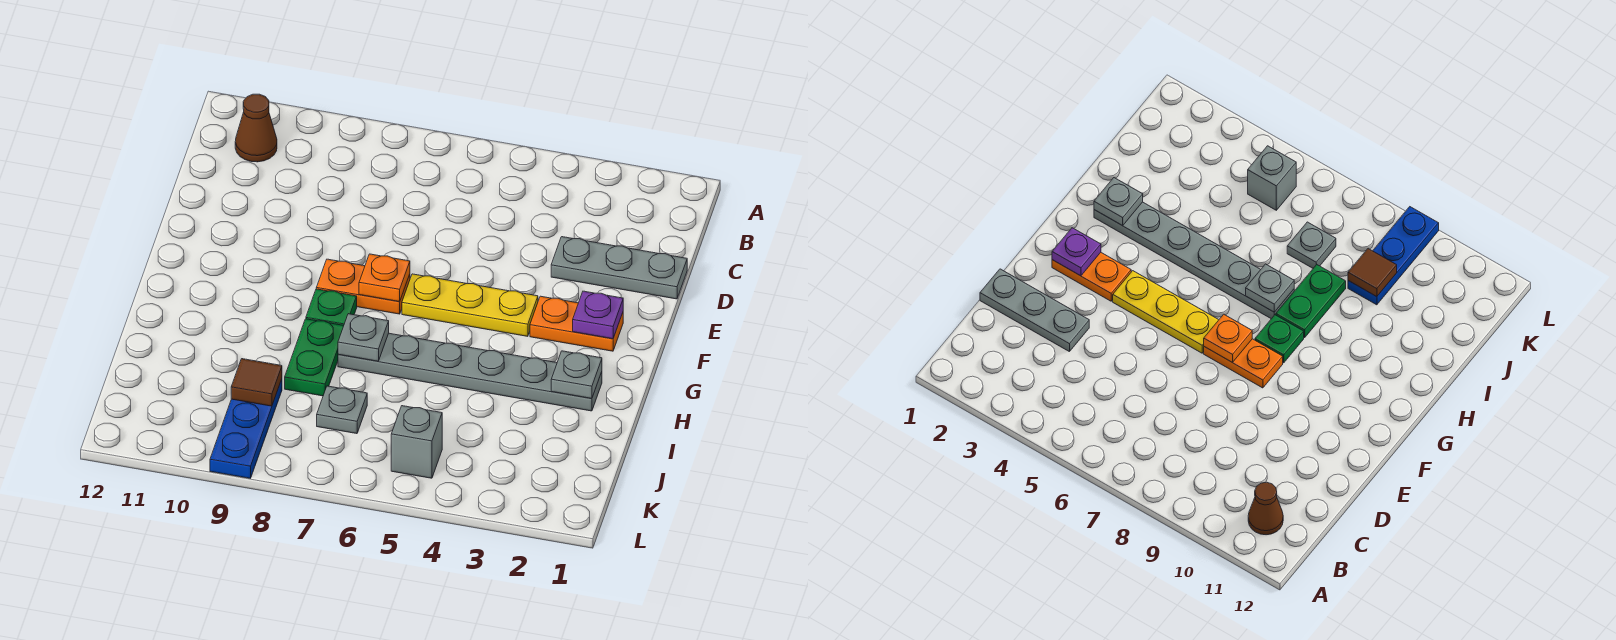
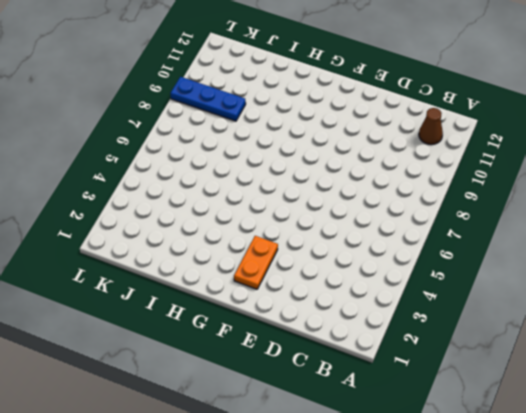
none -> grey 1x3 plate [551,237,687,299]
none -> yellow 1x3 plate [402,274,538,336]
none -> orange 1x2 plate [316,259,410,314]

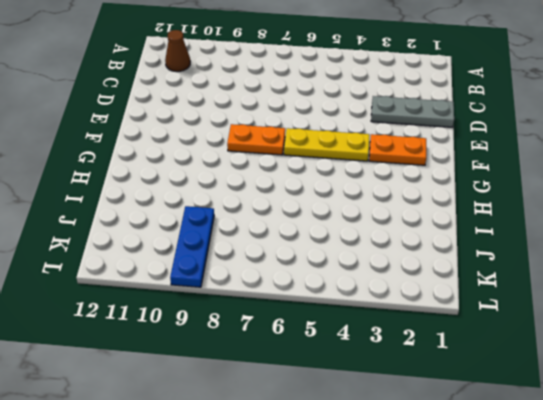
none -> green 1x1 plate [306,289,357,325]
none -> grey 1x6 plate [338,333,602,411]
none -> green 1x2 plate [285,319,344,396]

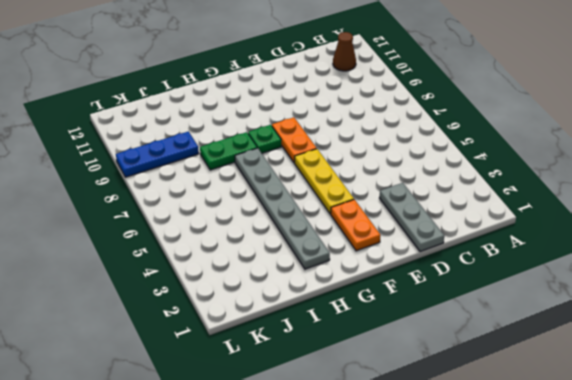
none -> grey 1x1 plate [317,386,367,434]
none -> grey 1x1 brick [391,406,442,478]
none -> purple 1x1 plate [573,291,623,339]

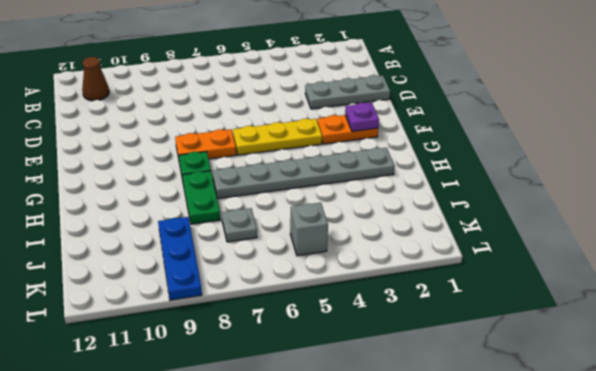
none -> orange 1x1 plate [359,254,410,302]
none -> grey 1x1 plate [551,351,602,398]
none -> grey 1x1 plate [338,314,389,361]

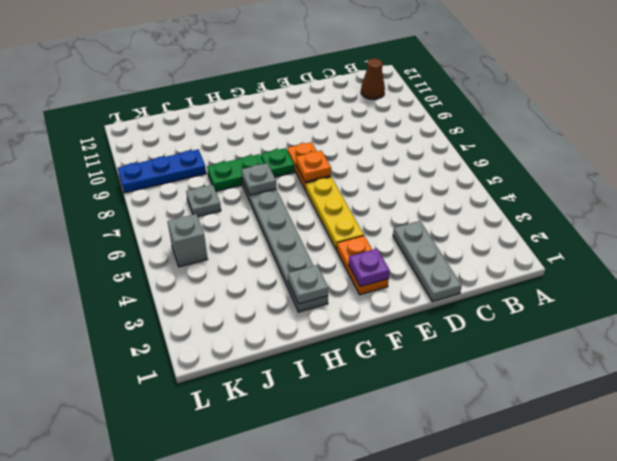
none -> brown 1x1 tile [231,359,282,406]

